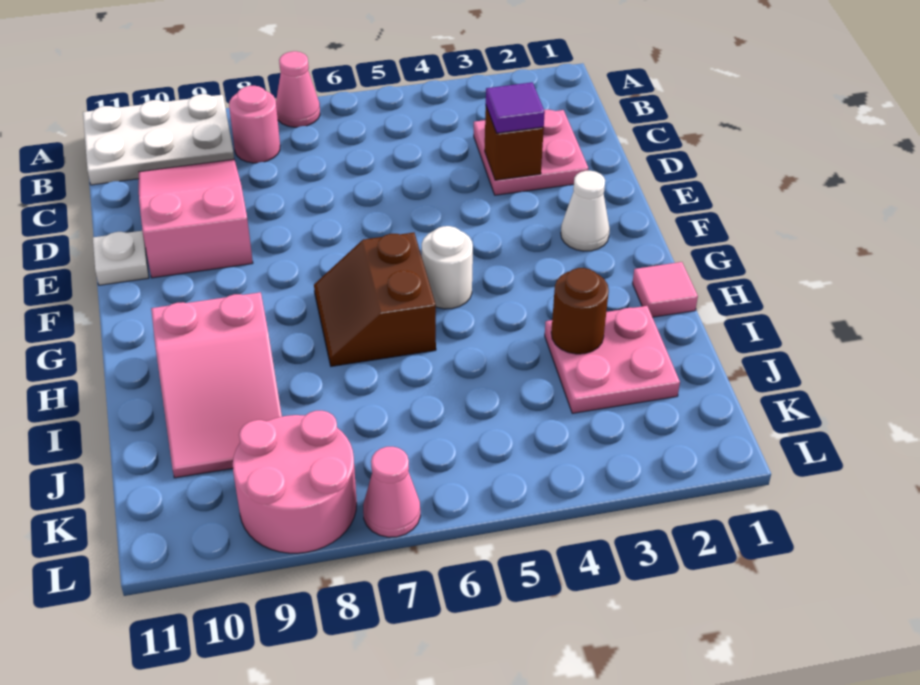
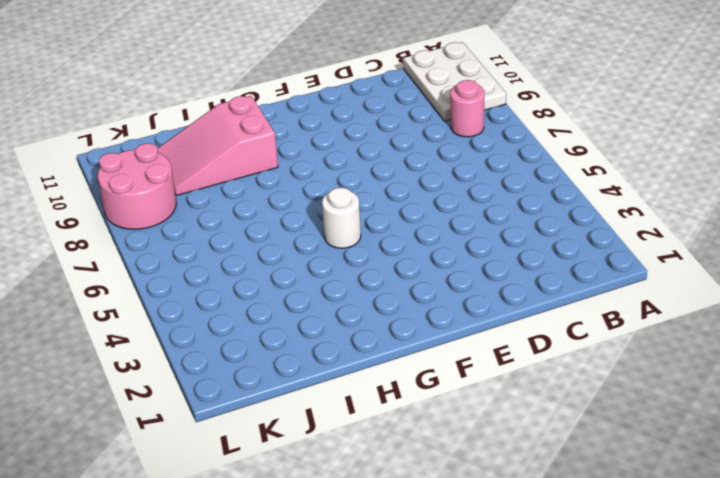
none -> pink 1x1 cone [276,51,320,127]
none -> pink 2x2 plate [474,110,588,195]
none -> pink 2x3 slope [139,159,253,278]

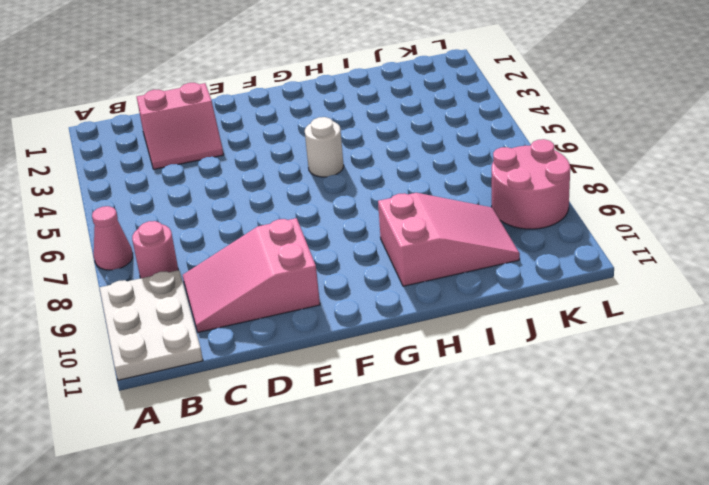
pink 2x2 slope [137,83,223,169] -> pink 2x2 plate [474,110,588,195]
none -> white 1x1 plate [93,231,149,285]
none -> white 1x1 cone [561,171,610,251]
none -> brown 2x2 slope [314,232,436,366]

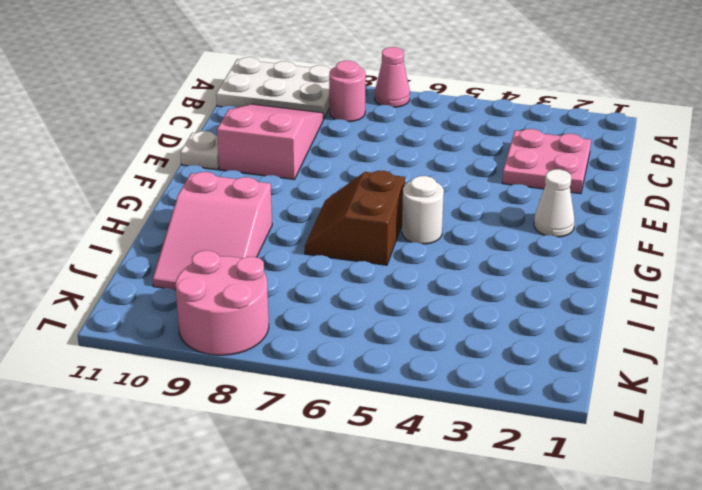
none -> pink 1x1 tile [632,262,698,317]
none -> pink 2x2 plate [545,306,680,413]
none -> pink 1x1 cone [363,447,420,537]

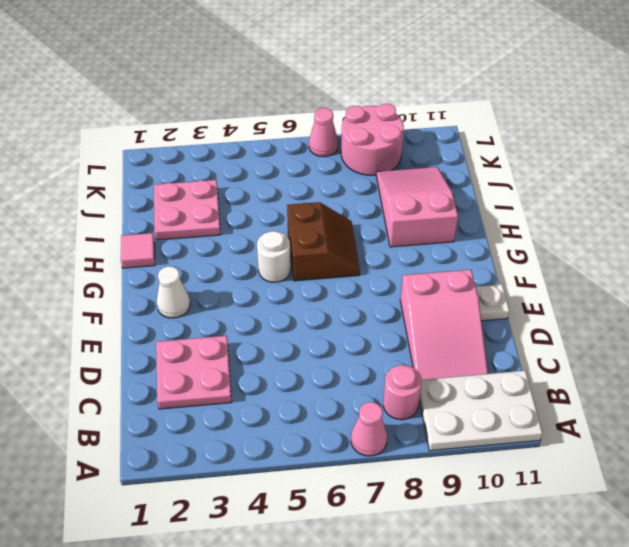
none -> brown 1x1 brick [485,106,544,180]
none -> brown 1x1 round brick [551,268,609,354]
none -> purple 1x1 tile [486,82,545,133]

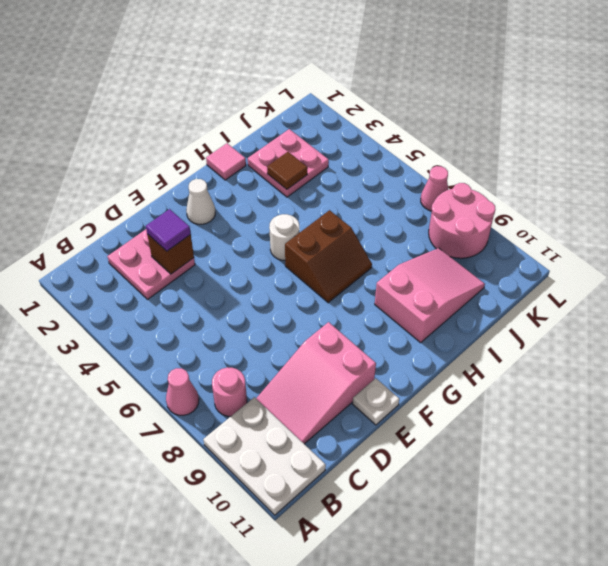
brown 1x1 tile [267,152,308,189] -> brown 1x1 round brick [551,268,609,354]

